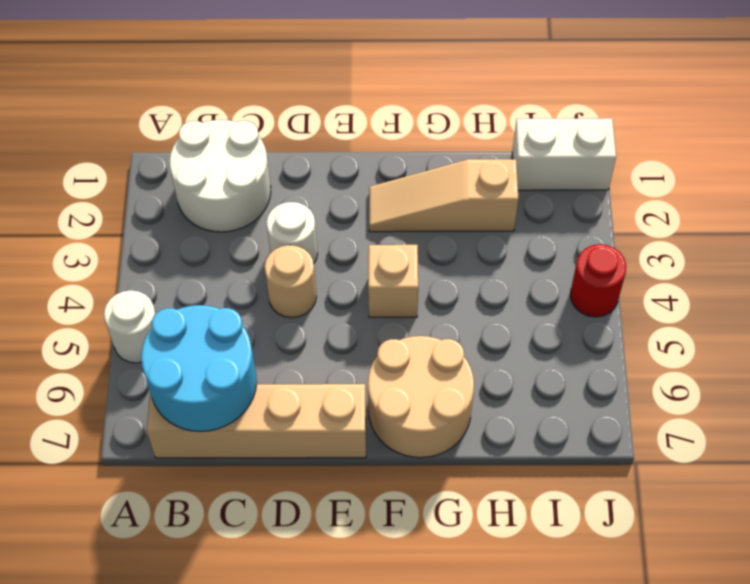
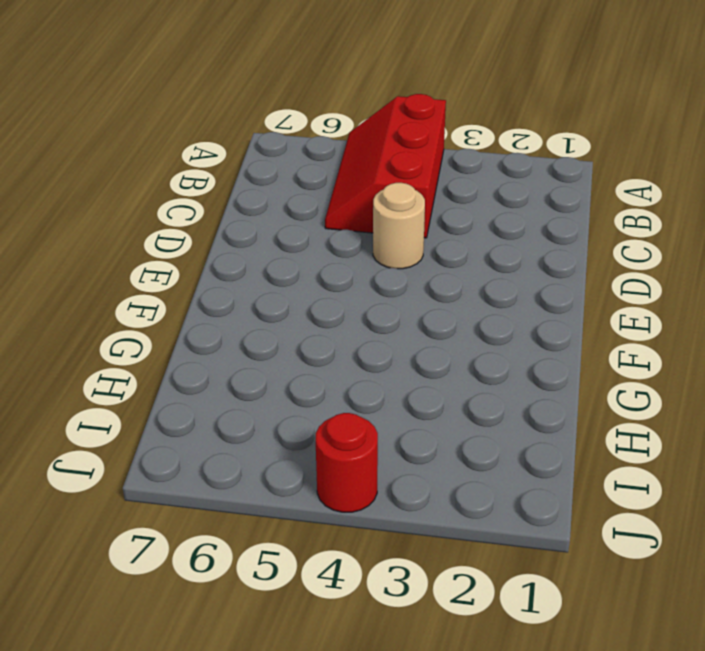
red 2x3 slope [325,94,446,238] -> white 1x1 round brick [104,290,156,363]
none -> white 2x2 round brick [170,120,271,232]
none -> tan 1x4 brick [147,384,366,458]

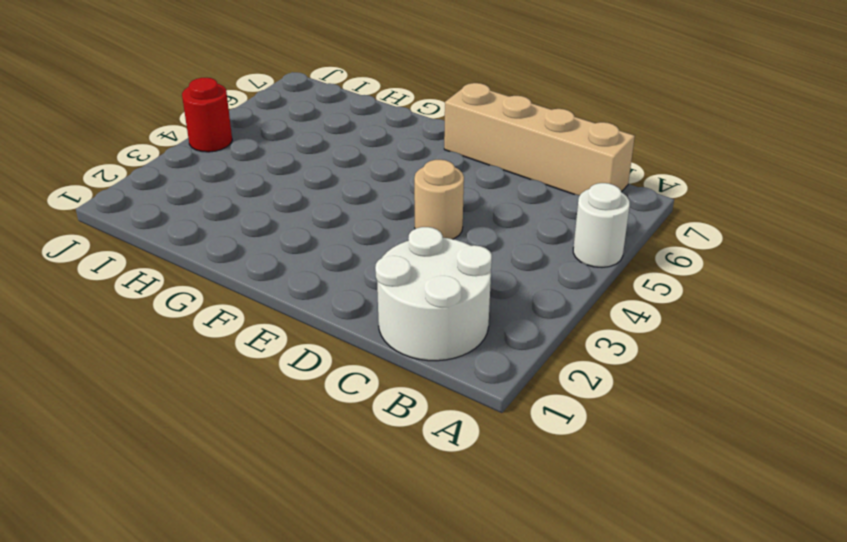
none -> white 1x1 round brick [266,202,317,263]
none -> tan 1x3 slope [369,159,518,232]

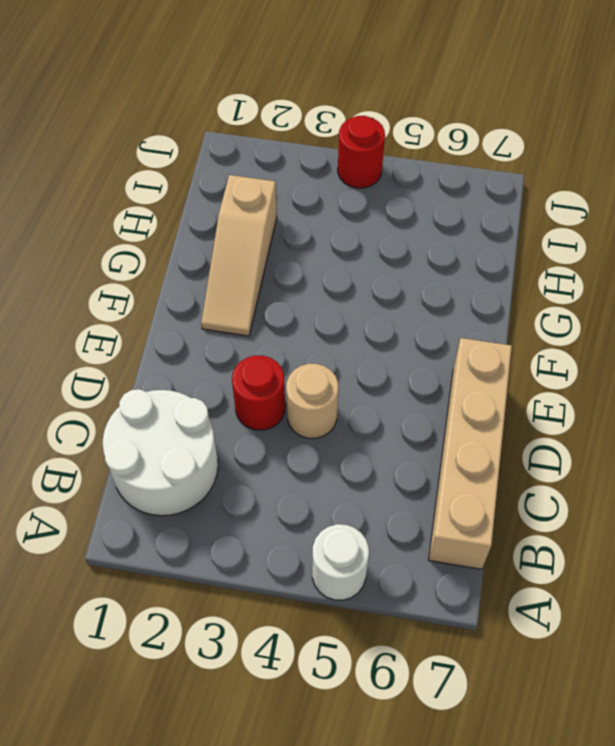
red 1x1 round brick [232,355,285,430] -> white 1x1 round brick [266,202,317,263]
none -> tan 1x1 brick [368,245,418,317]
none -> tan 2x2 round brick [368,336,474,458]

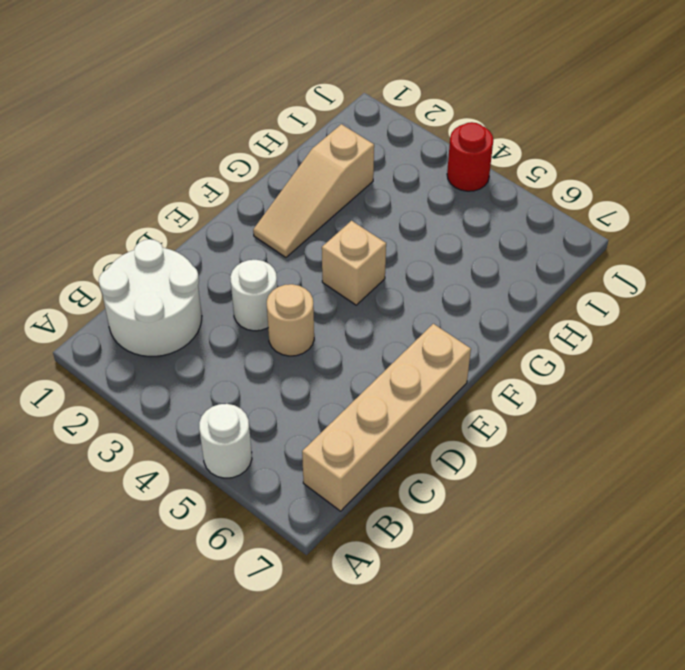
none -> tan 2x2 round brick [368,336,474,458]
none -> white 1x2 brick [512,118,616,190]

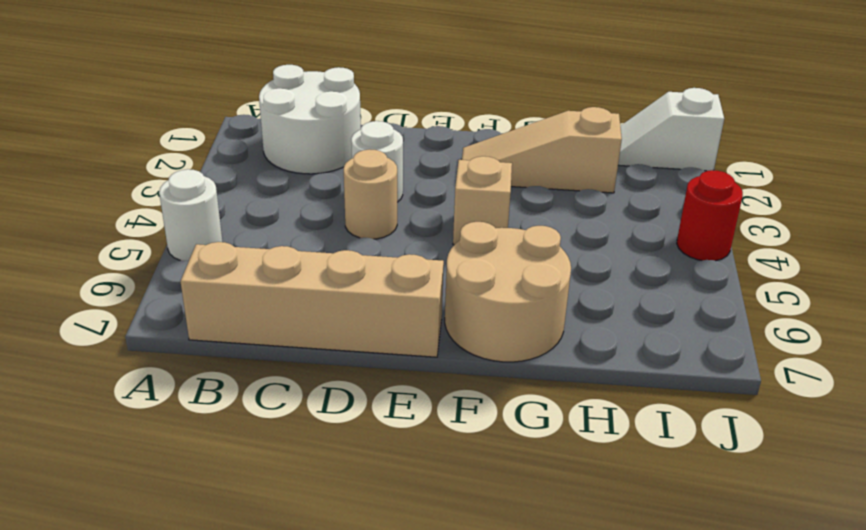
white 1x2 slope [618,88,724,171] -> white 1x2 brick [512,118,616,190]
none -> cyan 2x2 round brick [141,305,257,431]

